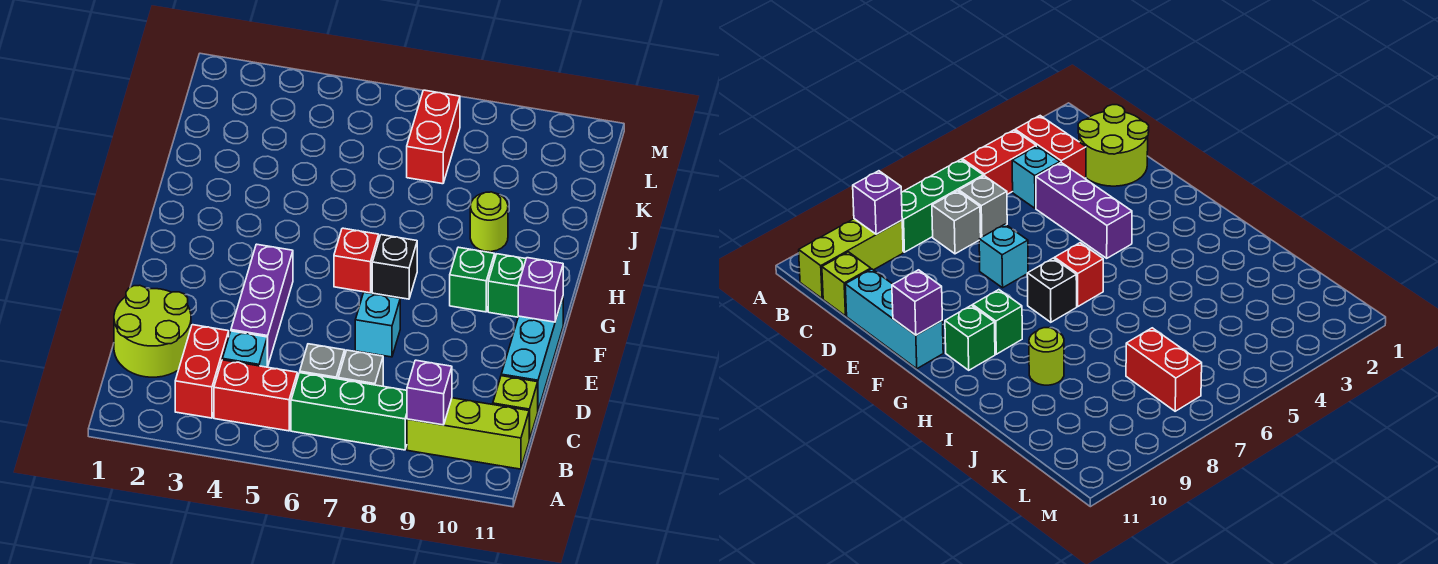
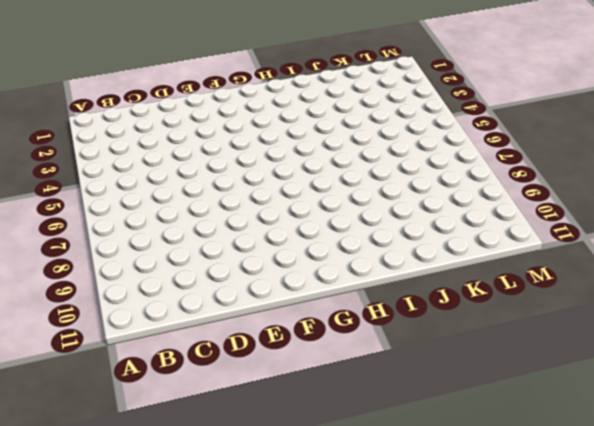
none -> red 1x2 brick [175,325,229,418]
none -> red 1x2 brick [214,360,297,431]
none -> green 1x3 brick [291,373,407,450]

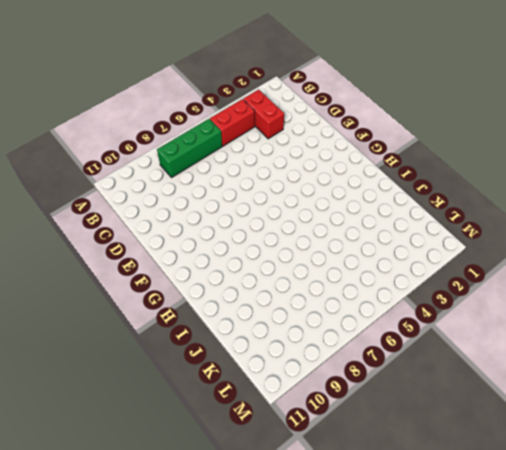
none -> lime 1x3 brick [407,398,529,469]
none -> lime 2x2 round brick [114,285,191,377]
none -> cyan 1x1 brick [222,331,268,367]

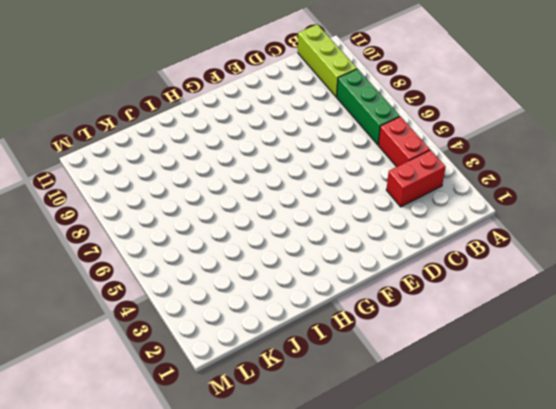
none -> lime 2x2 round brick [114,285,191,377]
none -> cyan 1x1 brick [222,331,268,367]
none -> grey 1x1 brick [300,344,345,379]

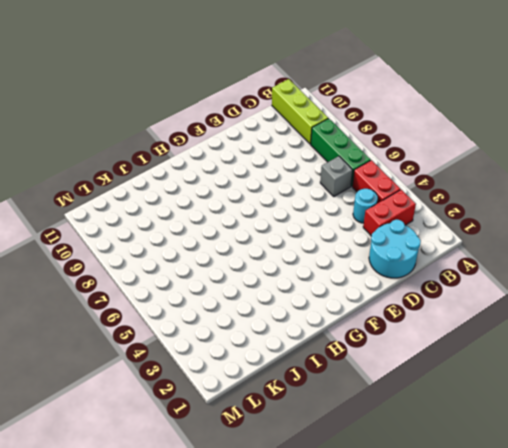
cyan 2x2 round brick [369,219,421,278] -> lime 2x2 round brick [114,285,191,377]
cyan 1x1 round brick [353,189,378,223] -> cyan 1x1 brick [222,331,268,367]
none -> grey 1x1 brick [338,350,383,386]
none -> lime 1x1 brick [493,376,538,440]
none -> purple 1x3 brick [231,244,293,366]

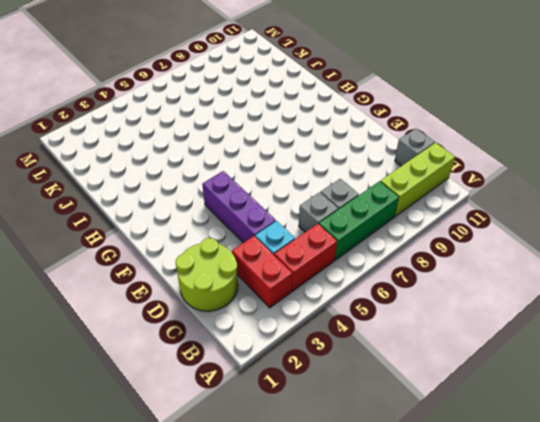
grey 1x1 brick [395,128,435,166] -> lime 1x1 brick [493,376,538,440]
none -> cyan 1x3 brick [501,298,563,410]
none -> cyan 1x1 brick [355,292,400,357]
none -> red 1x1 brick [334,228,379,293]

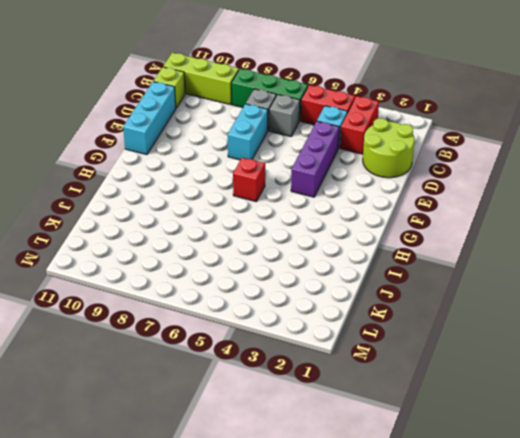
cyan 1x2 brick [228,104,268,160] -> cyan 1x1 brick [355,292,400,357]
none -> black 1x1 brick [372,235,417,299]
none -> green 1x1 brick [450,247,495,312]
none -> green 1x1 brick [488,254,526,317]

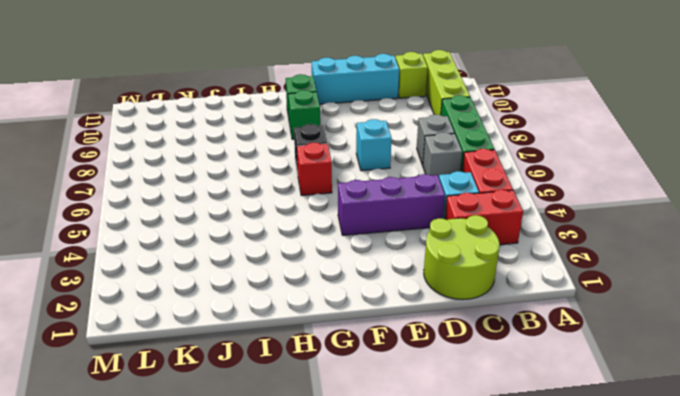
none -> lime 1x1 round brick [470,192,508,252]
none -> red 1x2 brick [407,90,460,184]
none -> purple 1x1 brick [407,360,452,425]

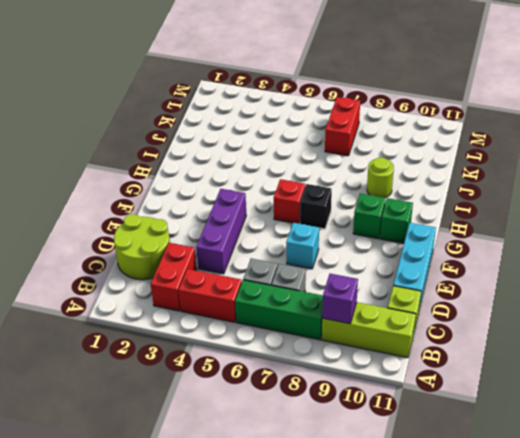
none -> cyan 1x1 brick [222,331,268,367]
none -> purple 1x1 brick [518,258,563,322]

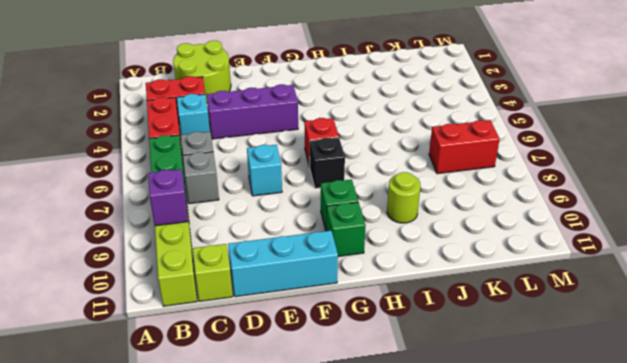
none -> purple 1x1 brick [518,258,563,322]

